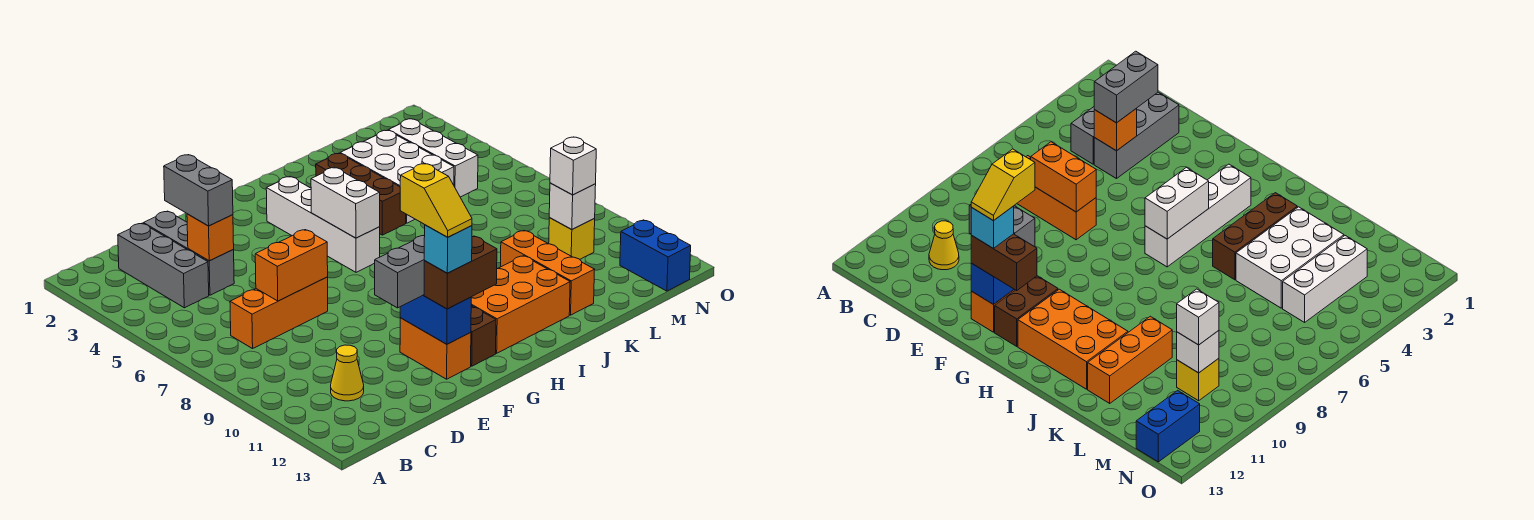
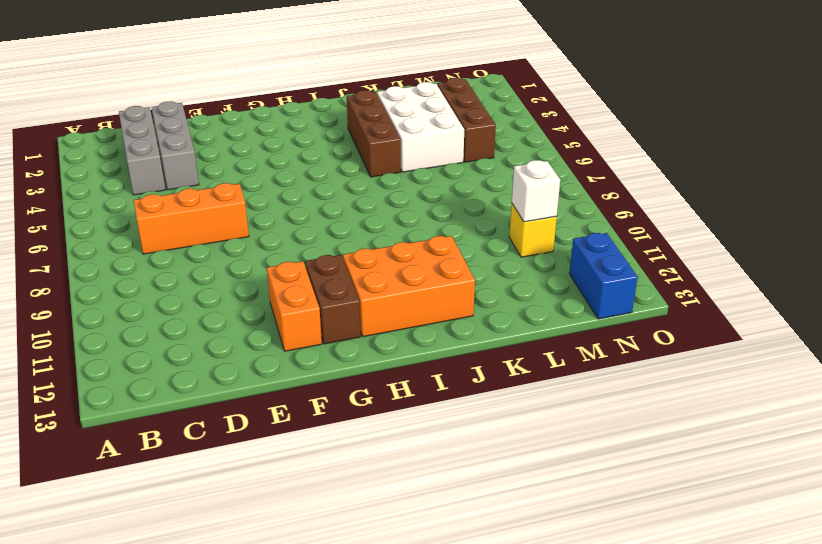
brown 1x3 brick [437,78,496,162] -> white 1x3 brick [388,119,478,197]
none -> yellow 1x1 cone [331,345,364,401]
none -> white 1x4 brick [266,177,380,272]
none -> orange 1x3 brick [501,231,595,315]

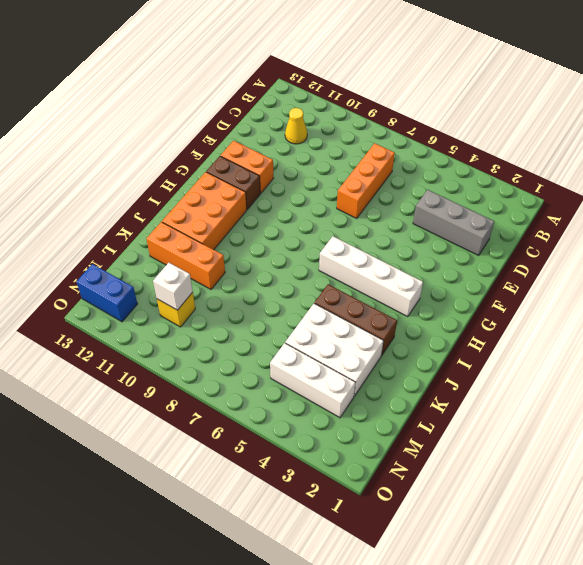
none -> grey 1x3 brick [118,223,209,308]
none -> orange 1x1 brick [187,214,234,261]
none -> orange 1x2 brick [255,230,328,301]

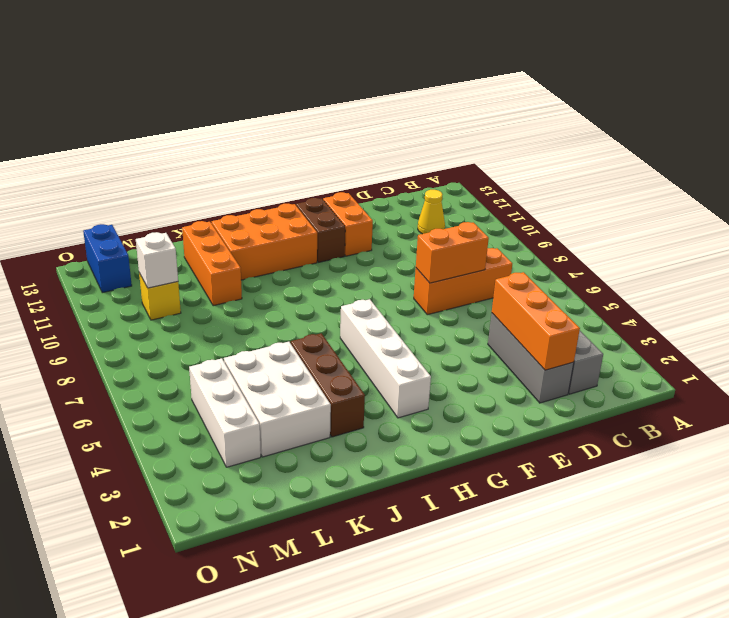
orange 1x3 brick [492,272,580,370] -> orange 1x1 brick [187,214,234,261]
none -> blue 1x2 brick [400,295,471,344]
none -> white 1x2 brick [311,167,380,238]
none -> grey 1x2 brick [164,155,233,226]

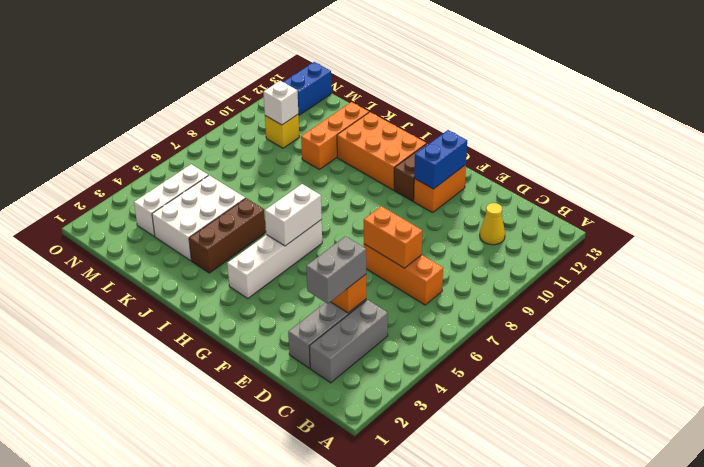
none -> grey 1x2 brick [374,235,425,308]
none -> brown 1x2 brick [424,236,497,309]
none -> white 1x1 brick [550,137,596,195]

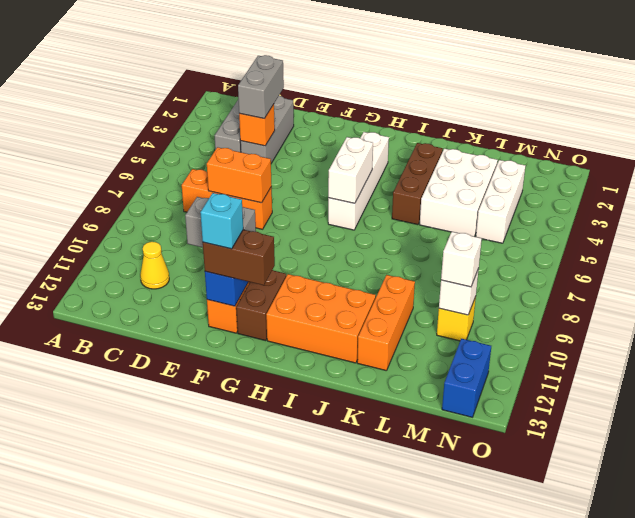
none -> yellow 1x2 slope [400,164,472,237]

